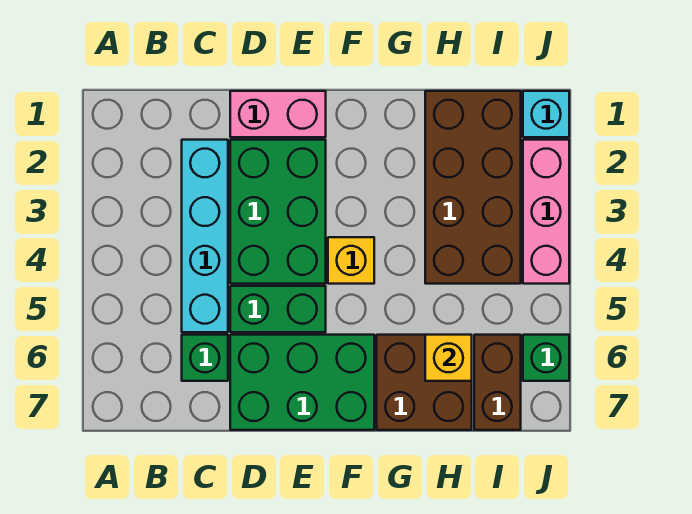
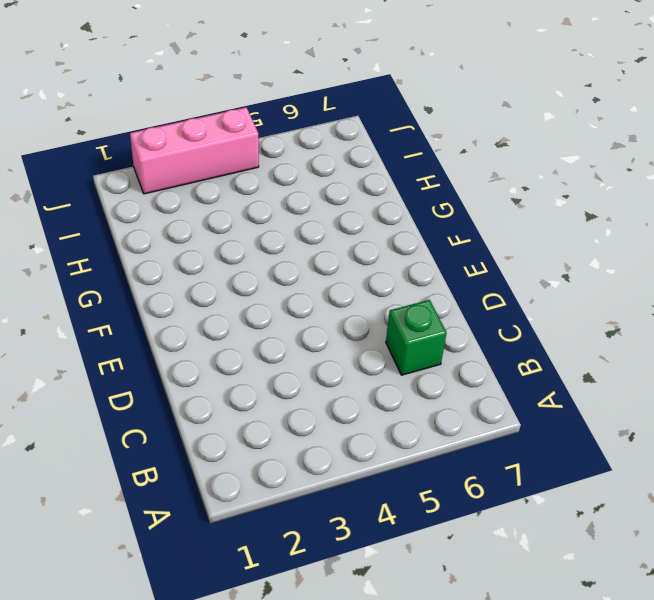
none -> cyan 1x4 brick [182,140,228,332]
none -> pink 1x2 brick [230,91,326,137]
none -> green 2x3 brick [230,140,326,284]

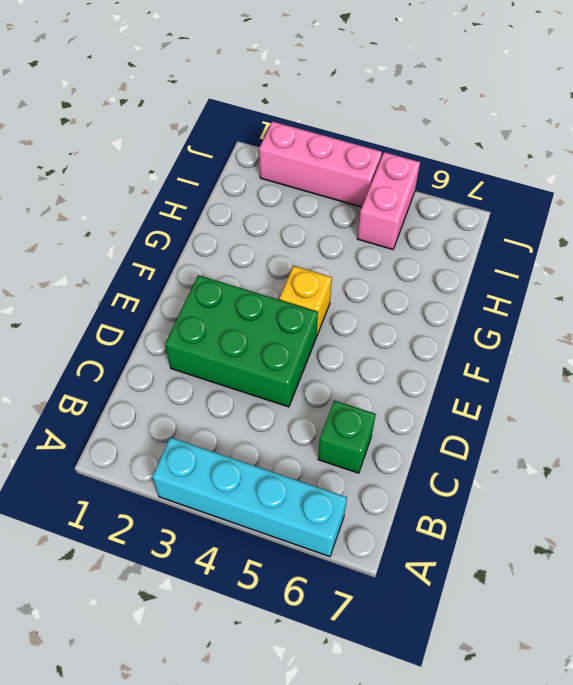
cyan 1x4 brick [152,437,347,557] -> cyan 1x4 brick moved to [182,140,228,332]
pink 1x2 brick [357,152,420,250] -> pink 1x2 brick moved to [230,91,326,137]
none -> green 1x2 brick [230,286,326,332]
none -> green 2x3 brick [230,335,374,430]
none -> brown 2x2 brick [377,335,472,430]

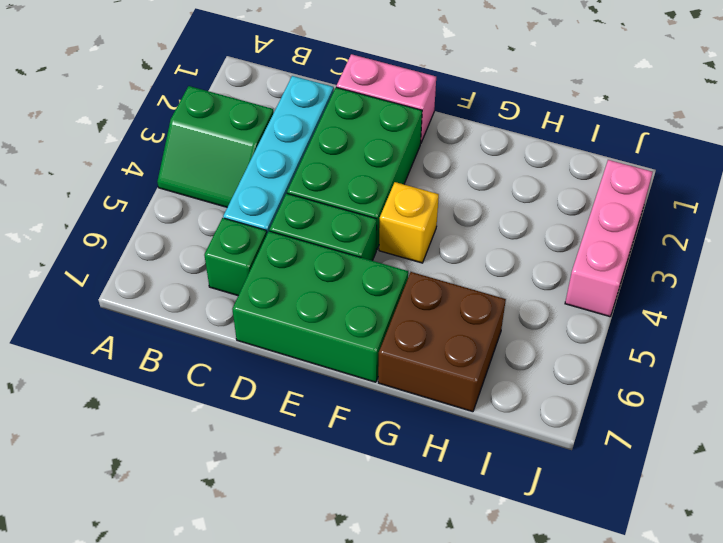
green 2x2 slope [157,86,274,207] -> none
none -> brown 2x4 brick [425,91,521,284]
none -> brown 1x2 brick [474,335,521,430]
none -> cyan 1x1 brick [523,91,569,137]

